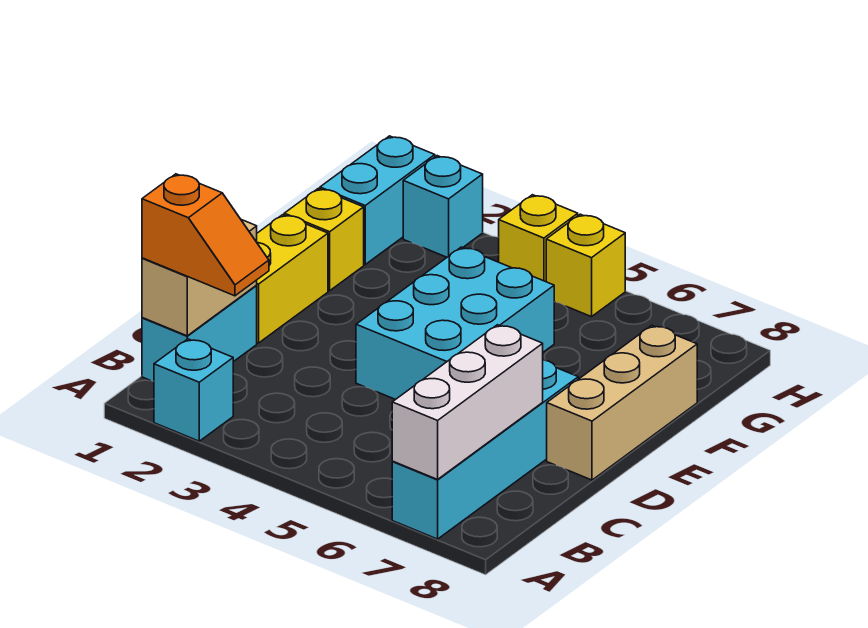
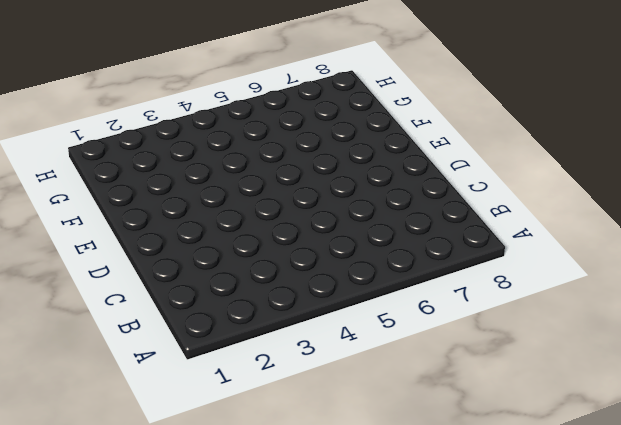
none -> cyan 1x1 brick [154,339,233,441]
none -> cyan 1x4 brick [392,360,578,539]
none -> cyan 1x2 brick [142,286,257,381]

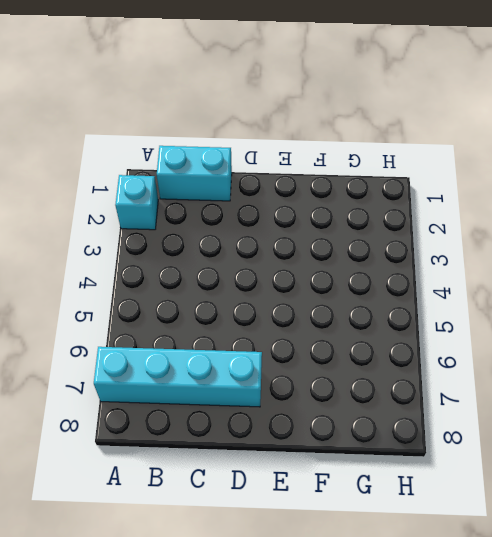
none -> yellow 1x2 brick [256,215,328,343]
none -> cyan 2x3 brick [356,247,554,400]
none -> tan 1x3 brick [547,326,697,480]

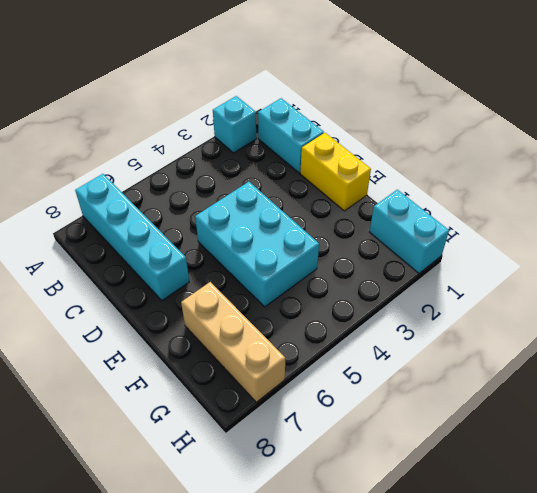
tan 1x3 brick [181,282,285,402] -> tan 1x3 brick moved to [547,326,697,480]
none -> yellow 1x1 brick [284,188,364,291]
none -> cyan 1x1 brick [403,156,483,257]
none -> yellow 1x1 brick [499,195,578,282]

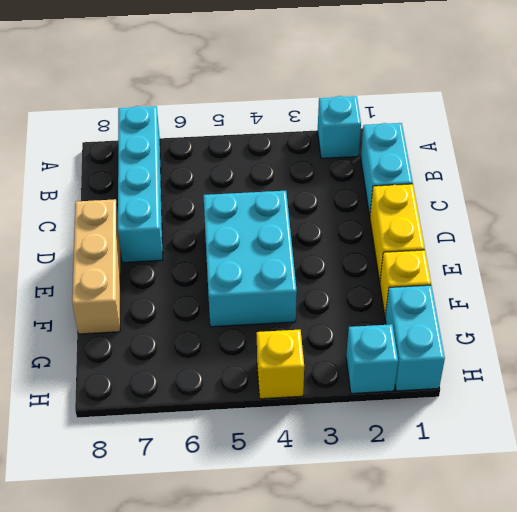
none -> yellow 1x1 brick [546,214,625,317]
none -> white 1x3 brick [392,325,543,479]
none -> tan 1x2 brick [142,220,257,336]

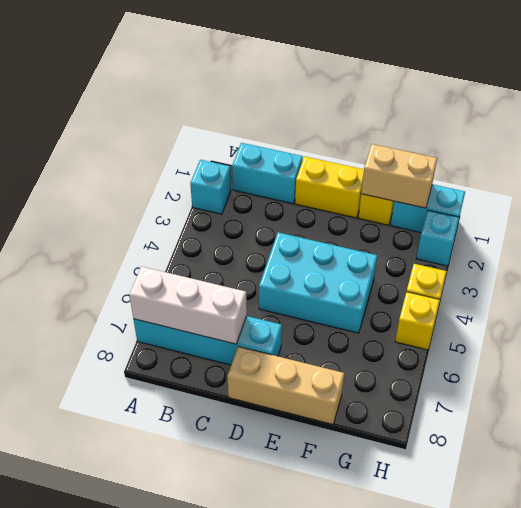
tan 1x2 brick [361,144,437,208] -> tan 1x2 brick moved to [142,220,257,336]
none -> orange 1x2 slope [142,174,269,296]

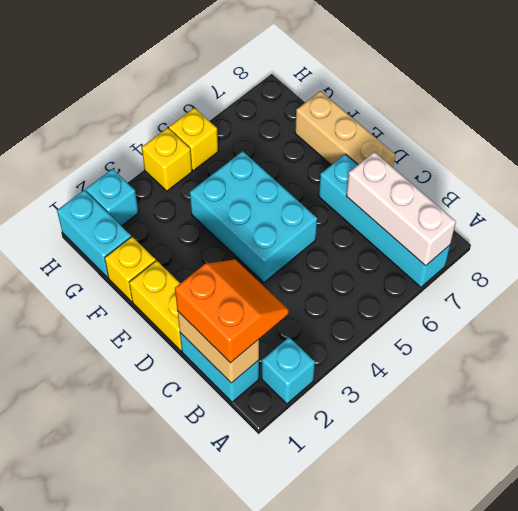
orange 2x2 slope [175,260,289,363] -> orange 1x2 slope [142,174,269,296]

